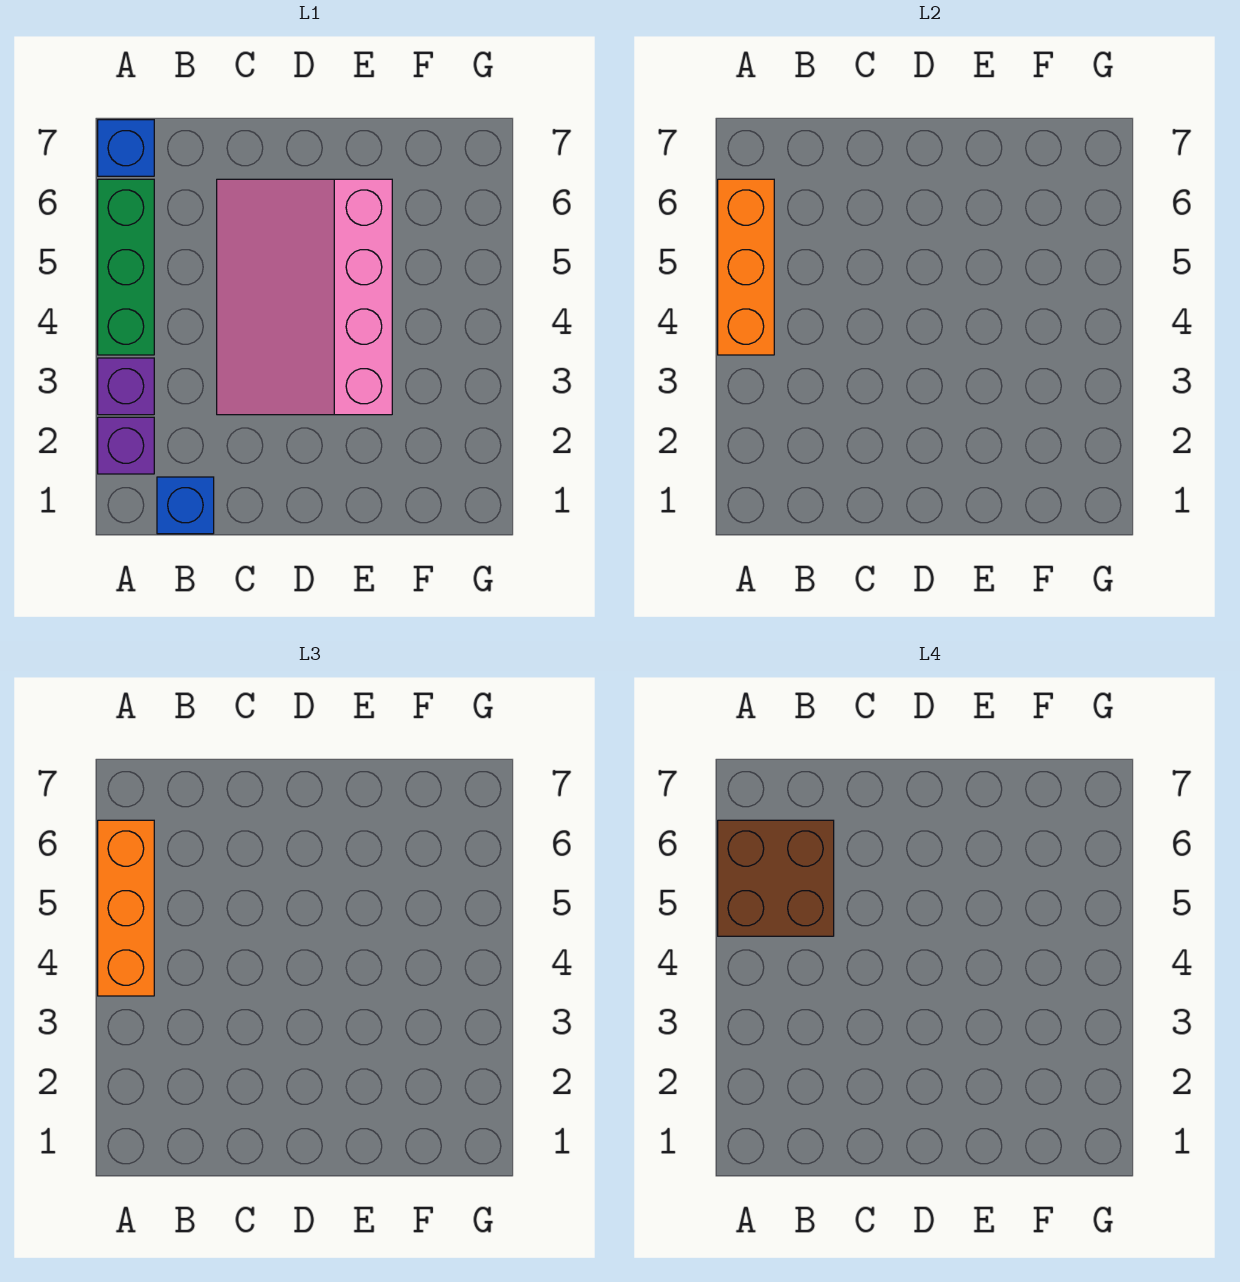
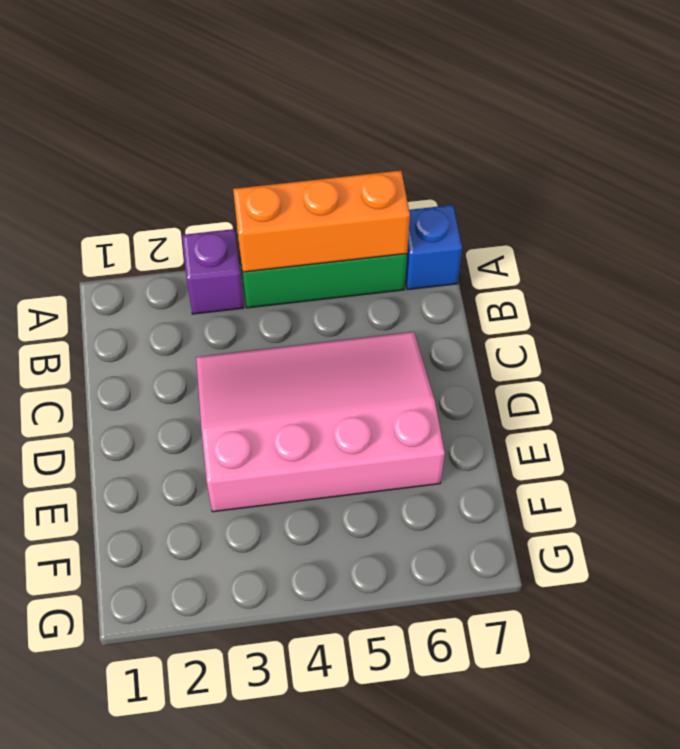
none -> purple 1x1 brick [98,417,154,474]
none -> blue 1x1 brick [157,477,214,534]

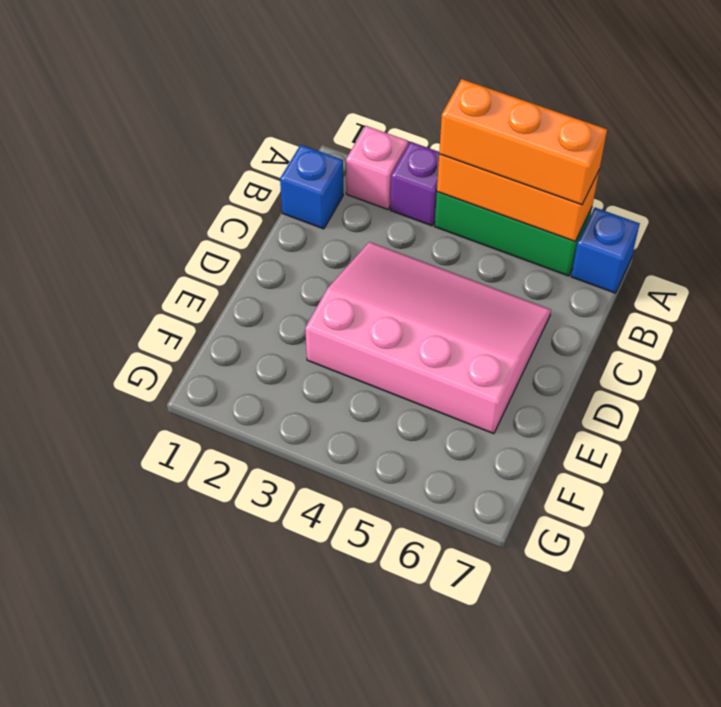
pink 1x1 brick [346,126,408,210] -> purple 1x1 brick [98,417,154,474]
none -> brown 2x2 brick [718,820,834,936]

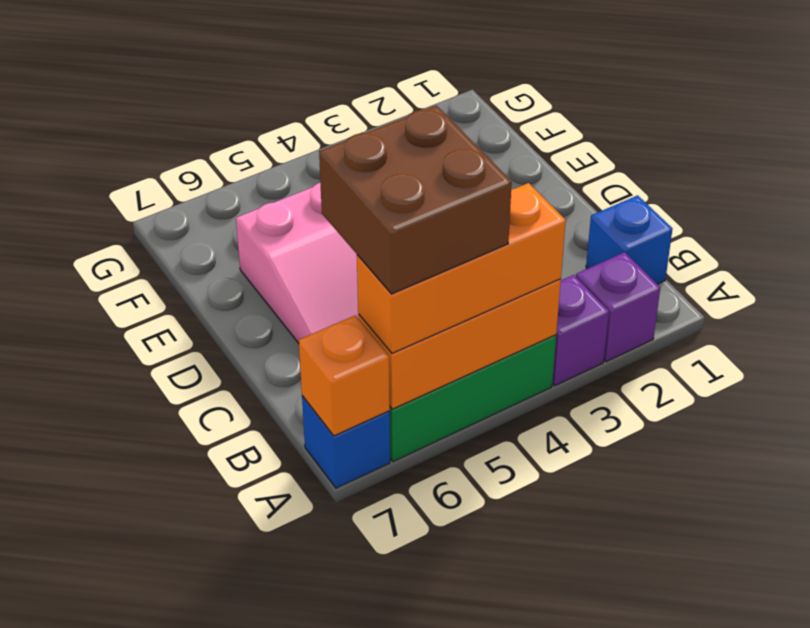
orange 1x1 brick [299,315,390,436] -> none

